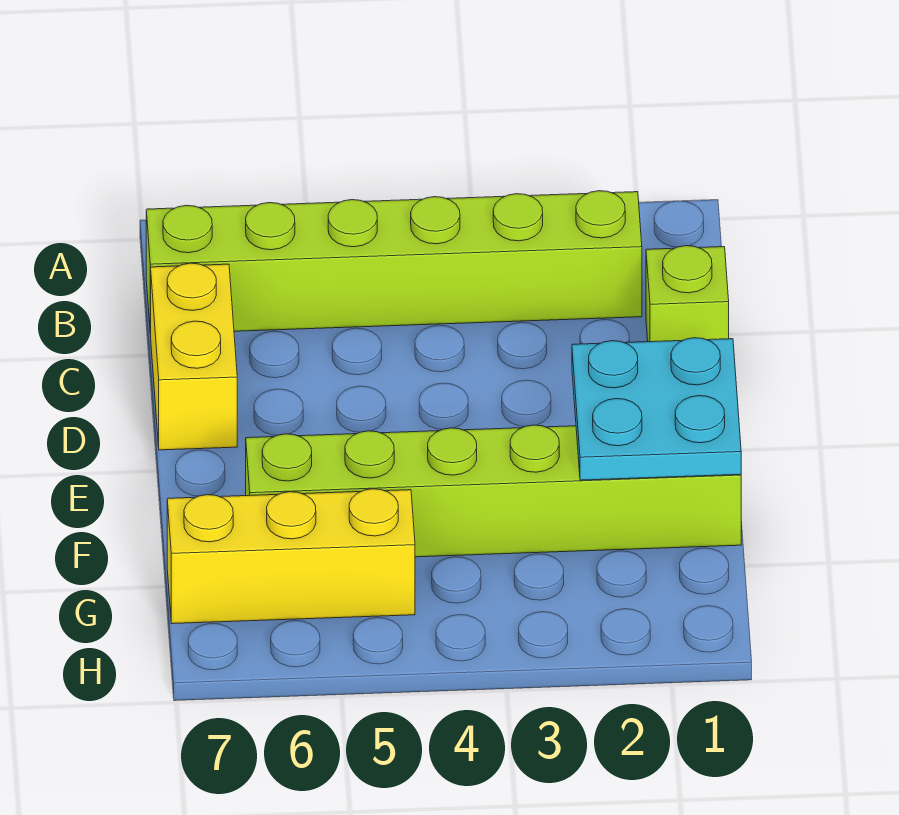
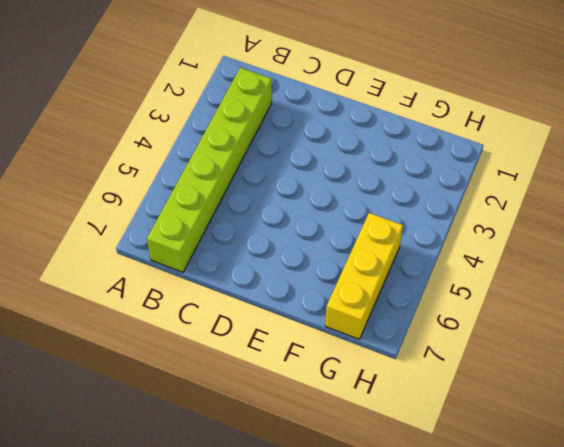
none -> lime 1x1 brick [646,246,729,342]
none -> yellow 1x2 brick [151,263,237,450]

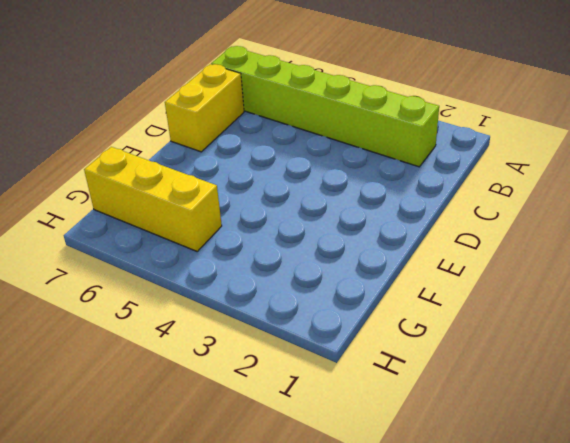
none -> lime 1x1 brick [646,246,729,342]
none -> lime 1x6 brick [246,425,741,557]

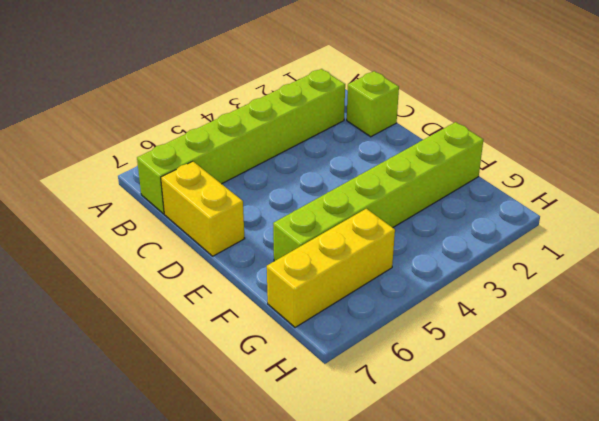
none -> cyan 2x2 plate [572,338,741,480]

